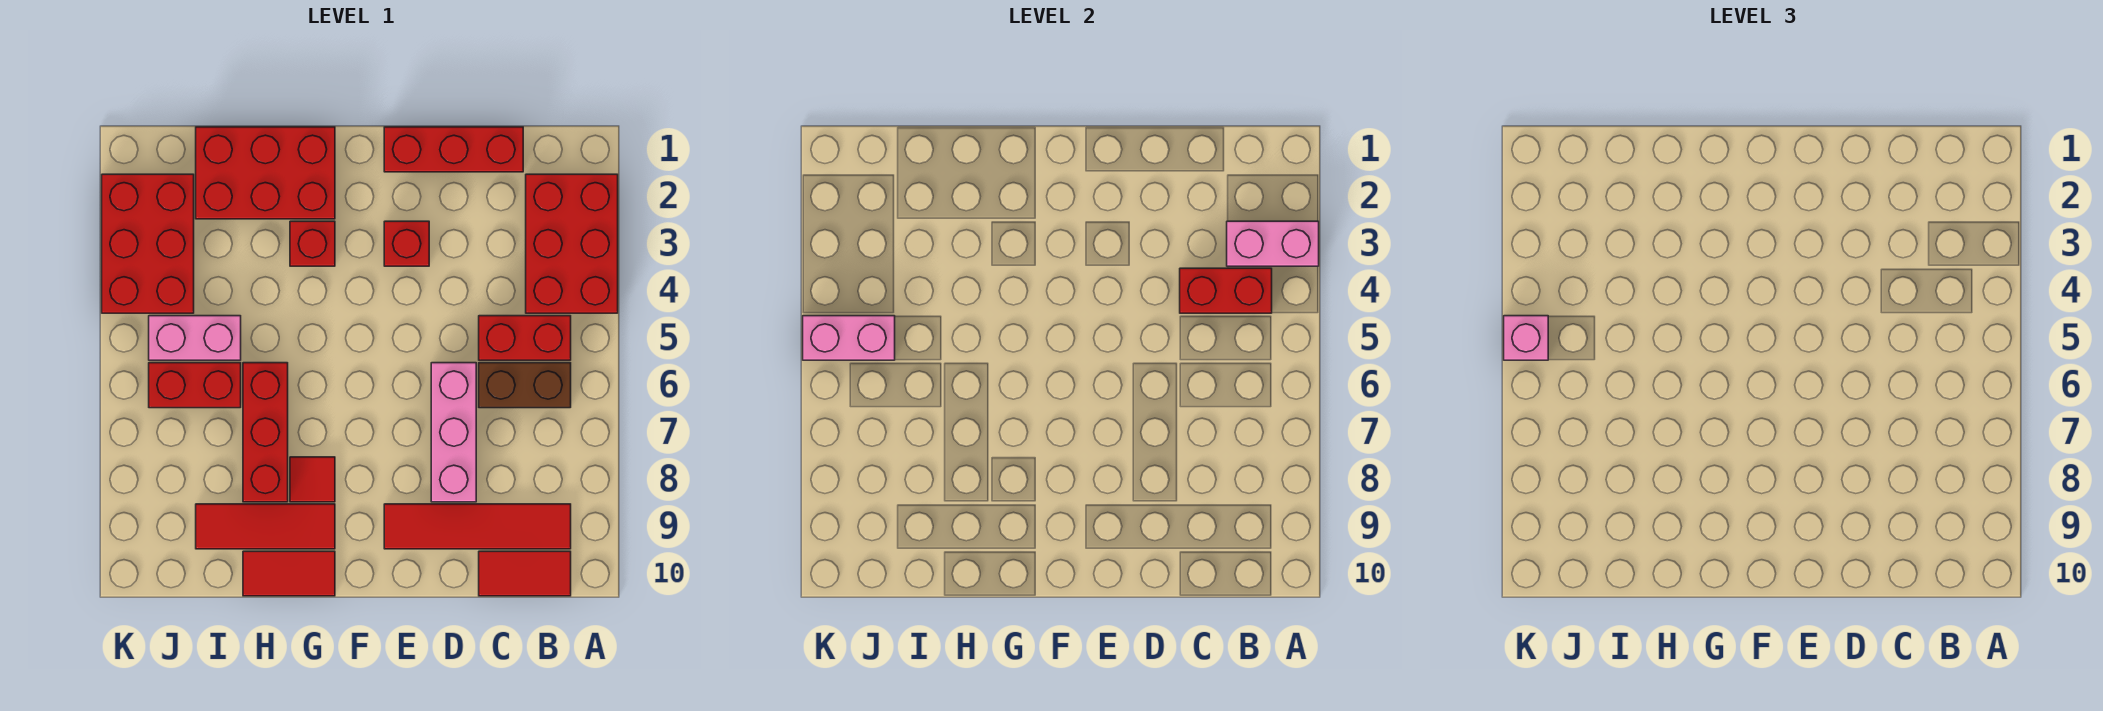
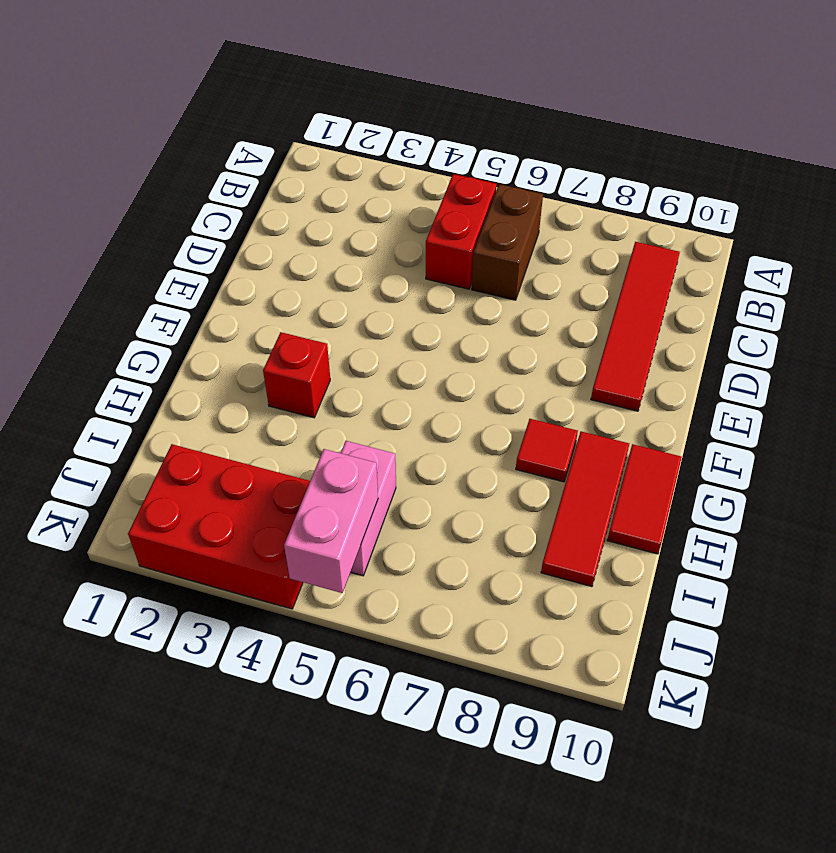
none -> red 2x3 brick [526,174,618,313]
none -> red 1x2 tile [479,551,571,596]
none -> red 1x3 brick [384,127,523,172]

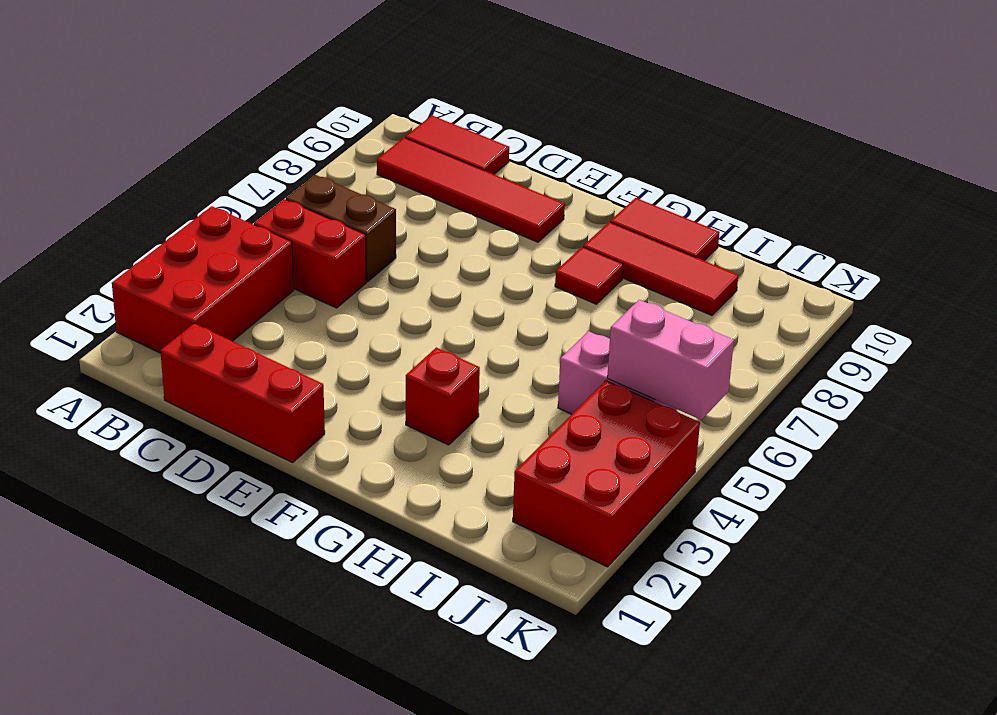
none -> pink 1x3 brick [431,363,476,502]
none -> red 1x1 brick [384,221,429,266]
none -> red 2x3 brick [196,127,335,219]

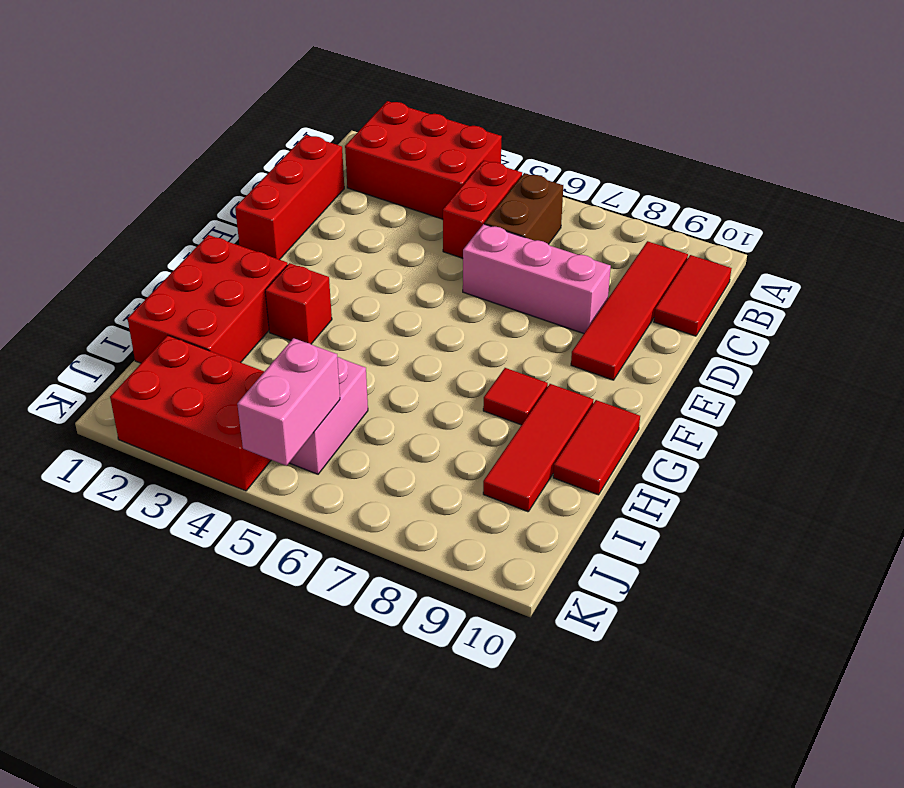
none -> red 1x1 brick [384,221,429,266]
none -> red 1x3 brick [243,363,288,502]
none -> red 1x2 brick [149,363,241,408]

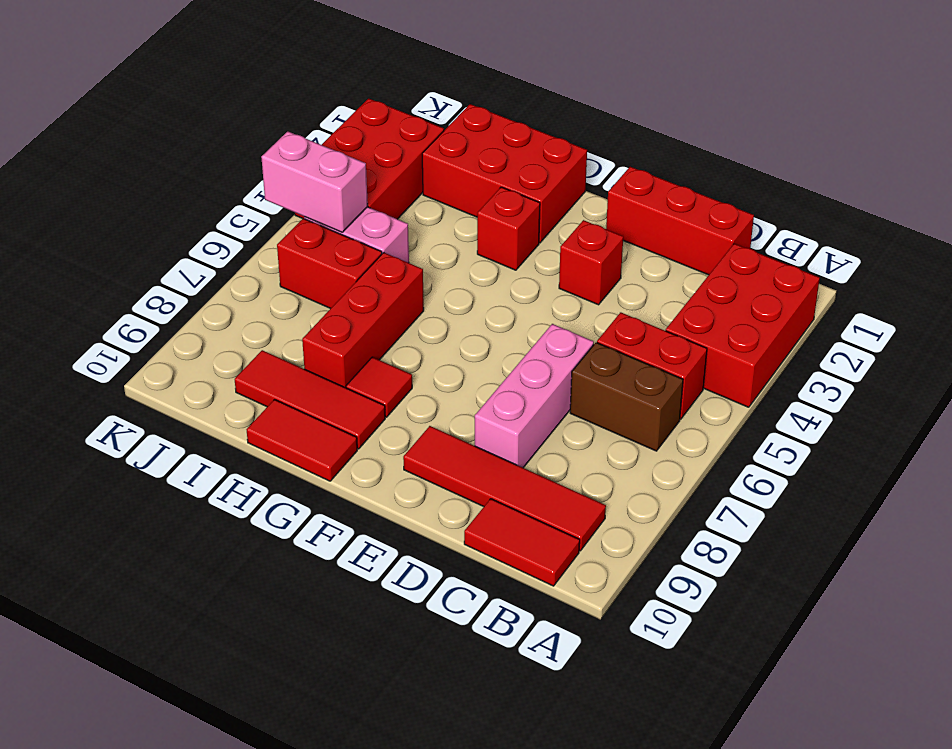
none -> pink 1x2 brick [1227,221,1319,266]
none -> red 1x2 brick [1180,268,1272,313]
none -> pink 1x1 brick [1504,316,1548,360]

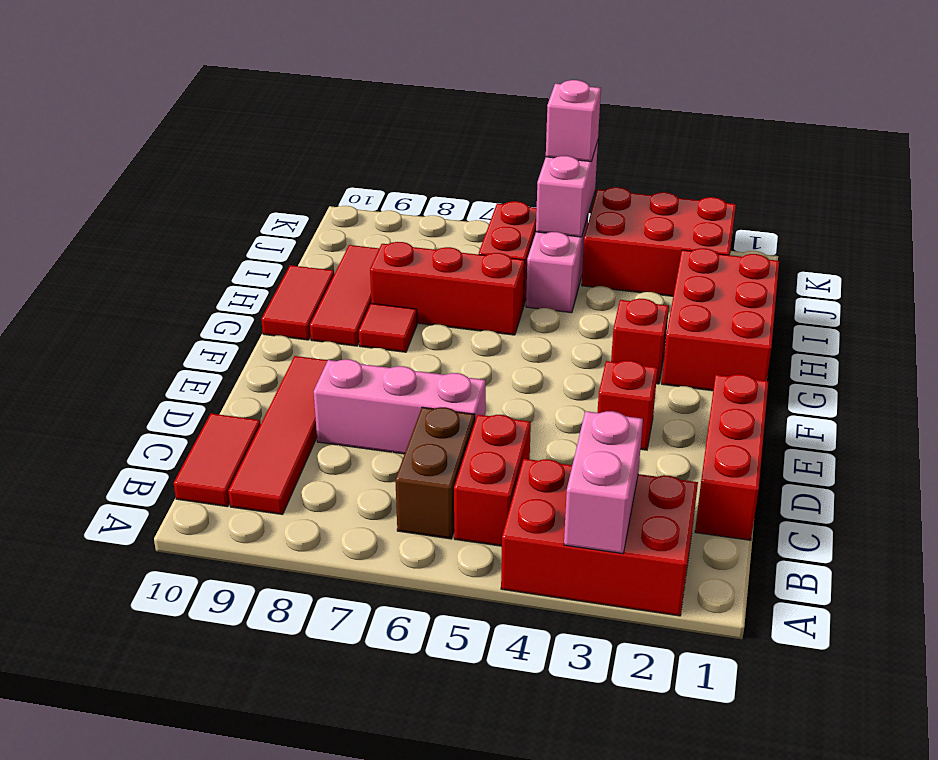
none -> red 1x2 brick [1180,268,1272,313]

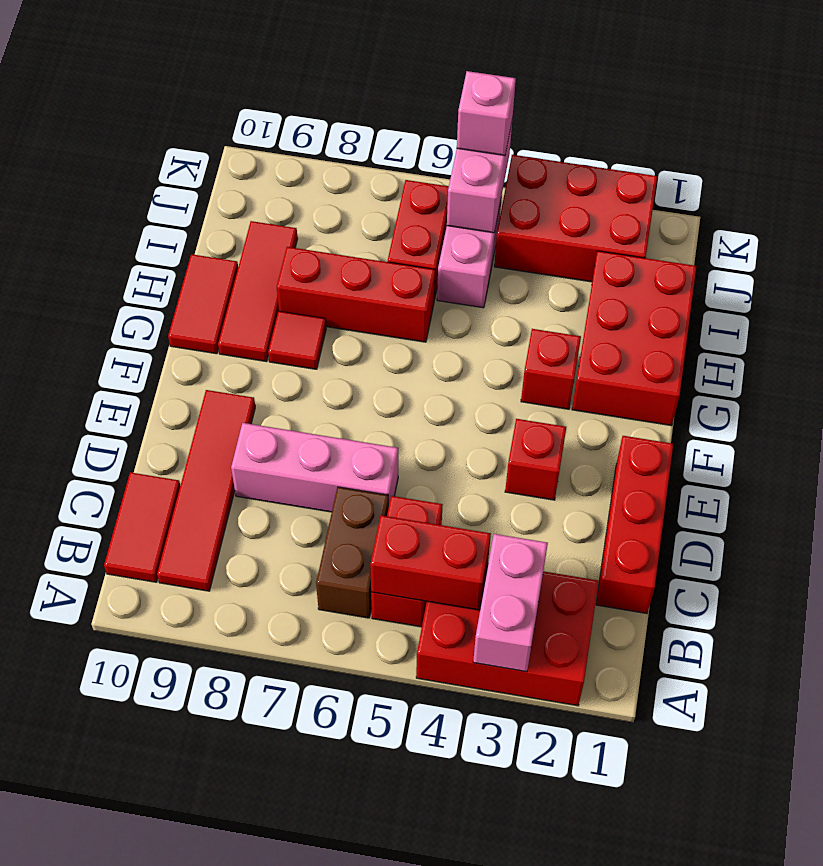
red 1x2 brick [370,515,491,610] -> red 1x2 brick turned to [1180,268,1272,313]

